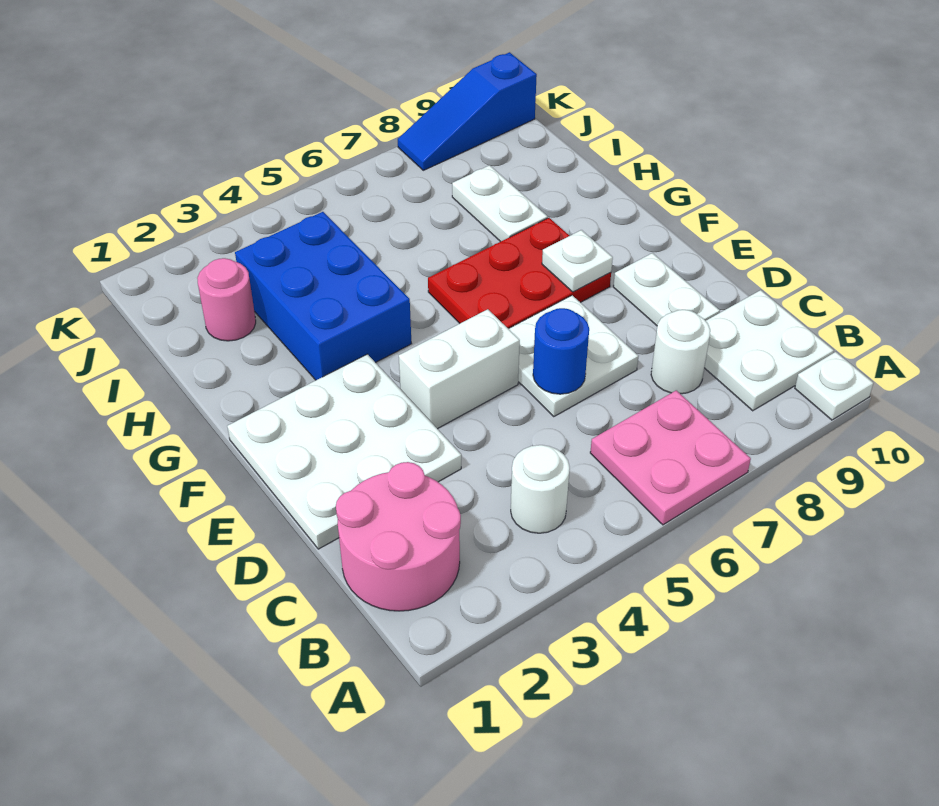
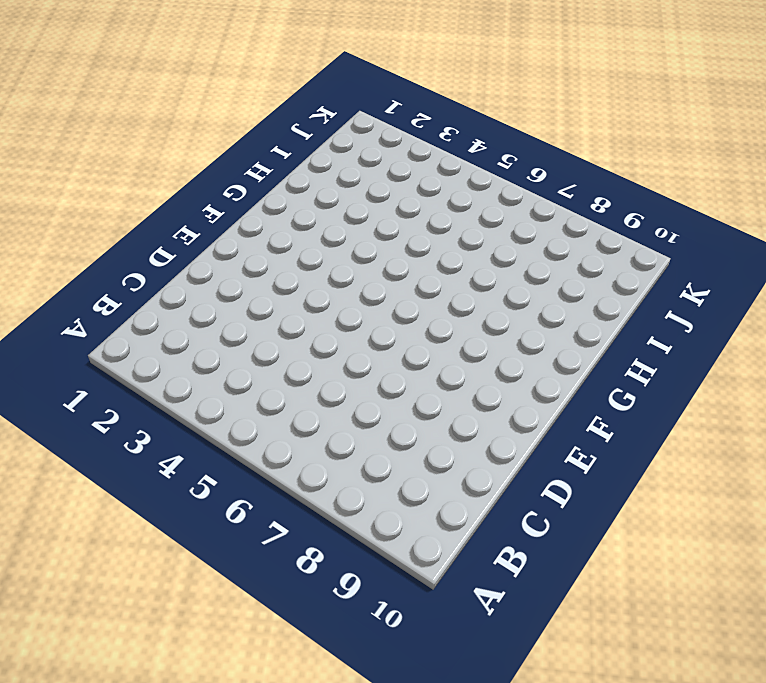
none -> pink 2x2 plate [590,390,751,525]
none -> white 1x1 plate [795,352,873,420]
none -> pink 2x2 round brick [336,462,461,611]

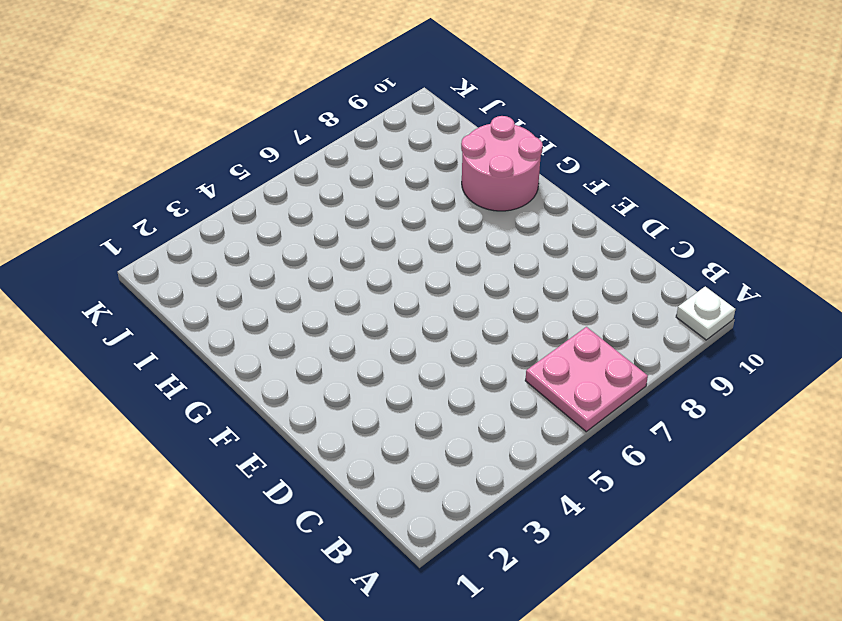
pink 2x2 round brick [461,116,543,211] -> pink 2x2 round brick moved to [336,462,461,611]
none -> white 1x1 round brick [511,445,570,533]
none -> white 2x2 plate [704,290,834,411]
none -> white 1x1 round brick [651,310,710,394]

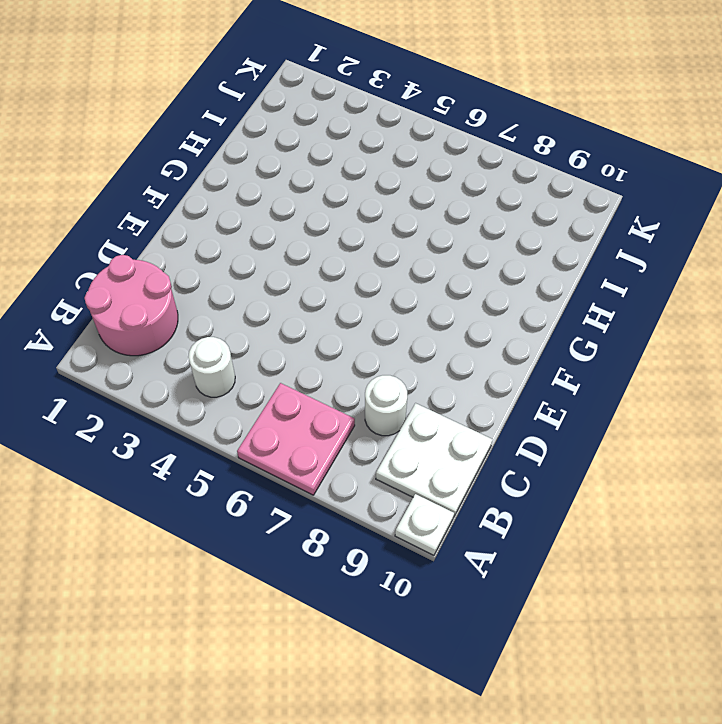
none -> white 3x3 plate [227,354,461,549]
none -> white 2x2 plate [509,295,638,416]
none -> white 1x2 plate [613,253,720,326]

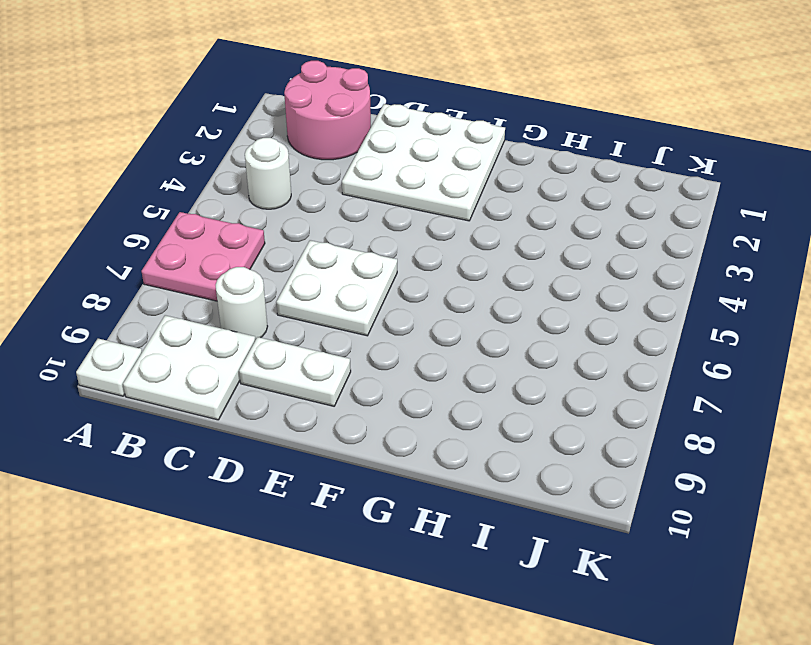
none -> white 1x2 brick [399,309,520,429]
none -> red 2x3 plate [428,218,611,329]
none -> blue 2x3 brick [235,212,412,380]

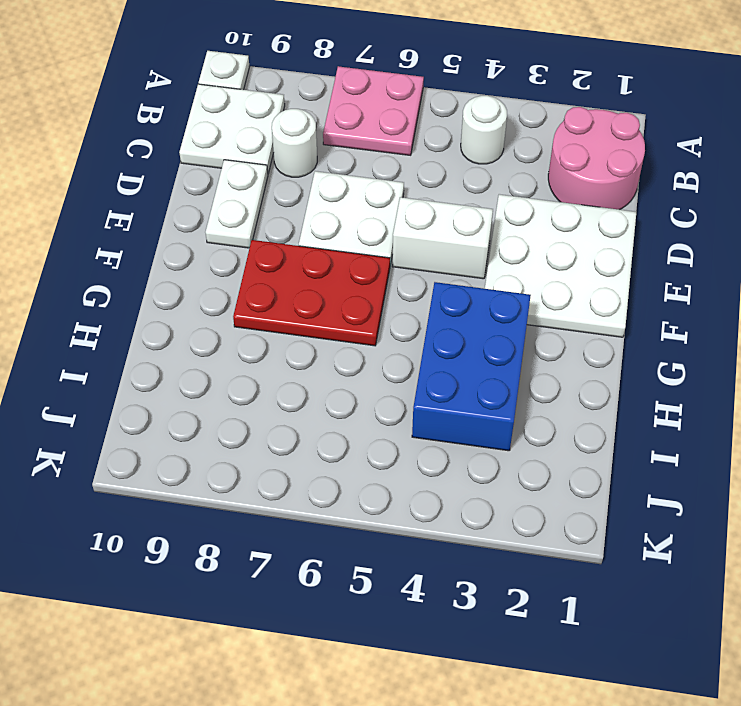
none -> white 1x2 plate [452,165,548,242]
none -> pink 1x1 round brick [197,258,256,341]
none -> blue 1x3 slope [398,52,537,170]

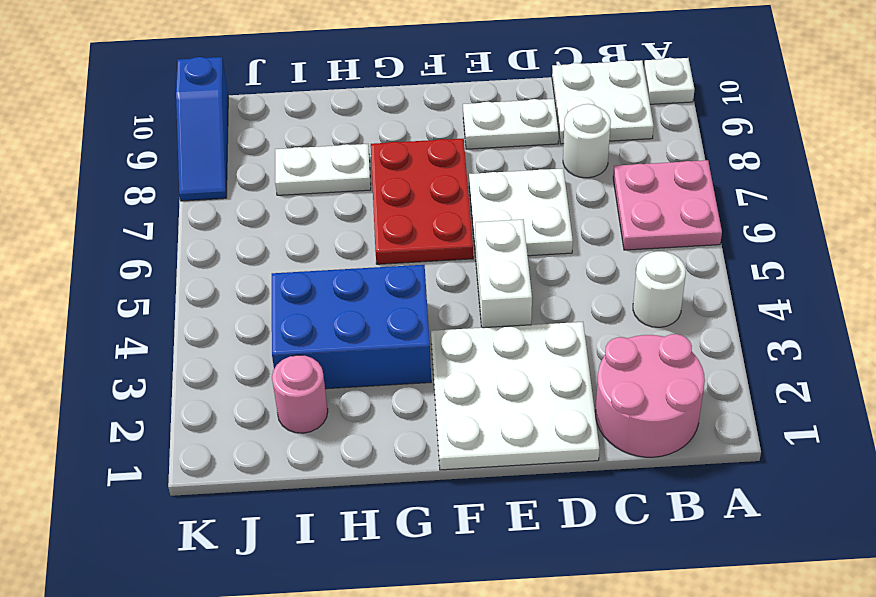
none -> blue 1x1 round brick [533,308,589,394]
none -> white 1x1 plate [542,230,613,292]

